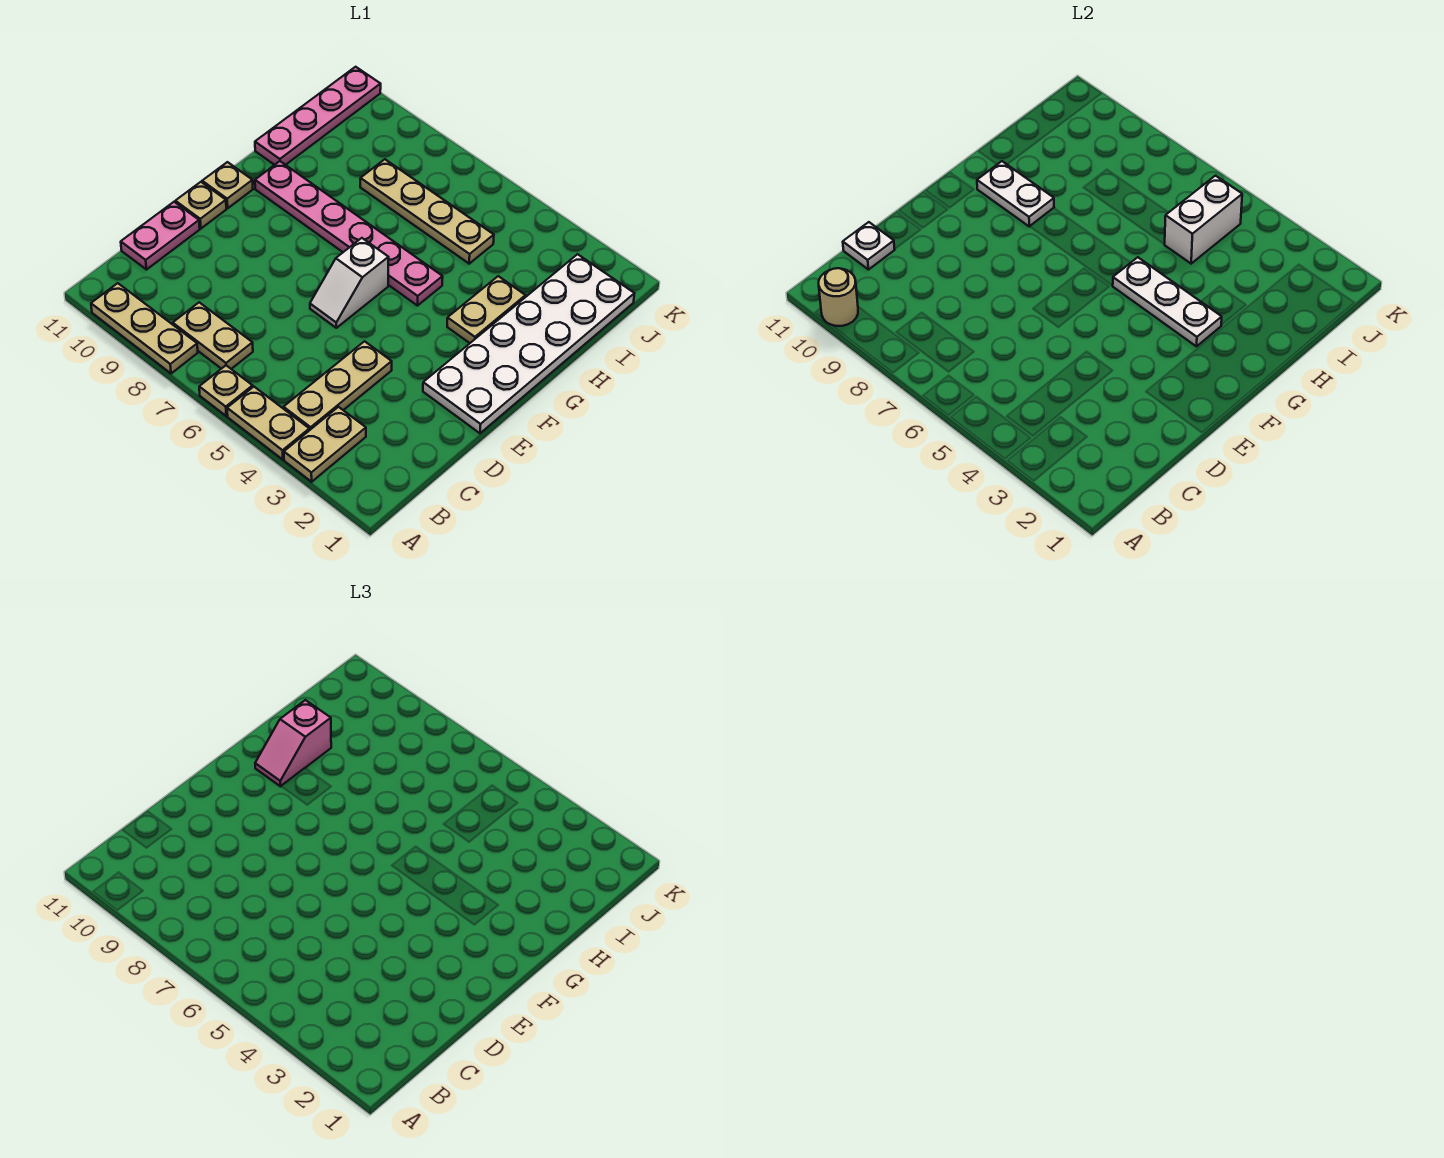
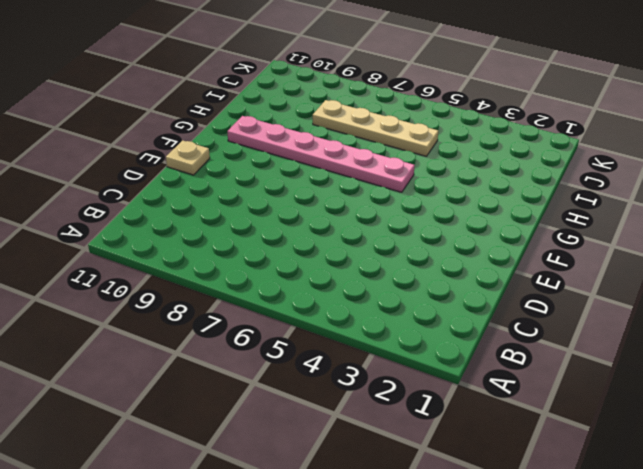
none -> tan 1x2 plate [284,407,366,482]
none -> tan 1x2 plate [227,387,309,460]
none -> tan 1x1 plate [199,366,253,416]

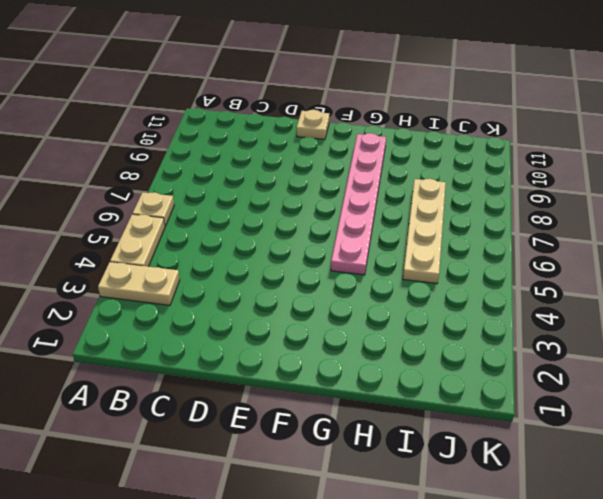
none -> tan 1x3 plate [91,283,198,373]
none -> tan 1x3 plate [284,341,392,430]
none -> tan 1x2 plate [173,302,253,369]

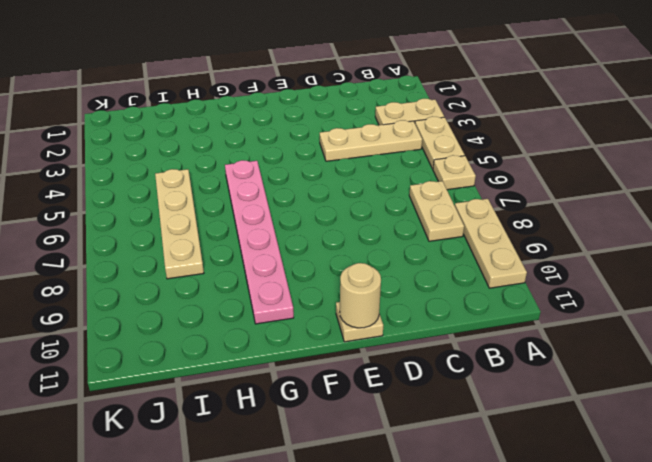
tan 1x1 round brick [340,263,381,328] -> tan 1x1 round brick moved to [819,268,858,326]
none -> pink 1x2 plate [121,202,200,270]
none -> white 2x6 plate [423,254,635,433]
none -> white 1x2 slope [310,238,389,328]

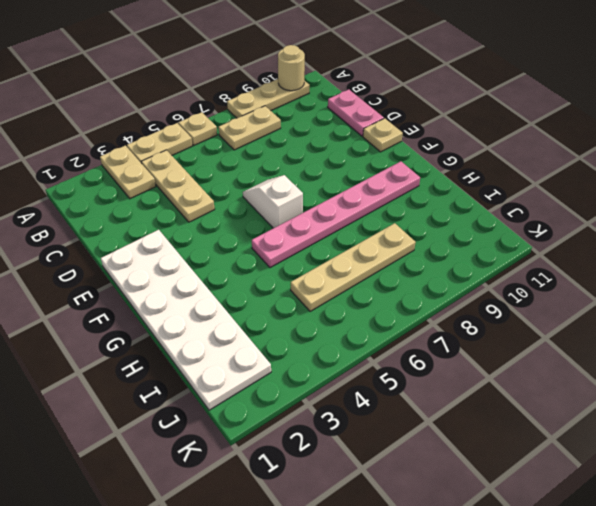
none -> tan 1x1 plate [202,162,253,208]
none -> tan 1x2 plate [447,276,526,343]
none -> pink 1x4 plate [255,67,381,165]

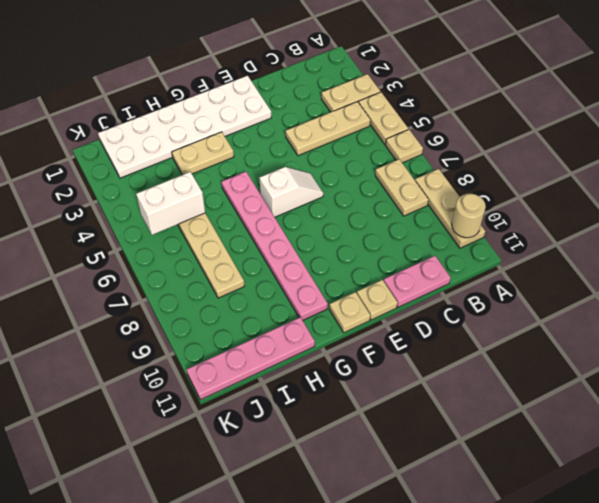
none -> white 1x1 plate [843,222,895,270]
none -> white 1x3 plate [1113,257,1222,346]
none -> white 1x2 plate [977,161,1054,227]

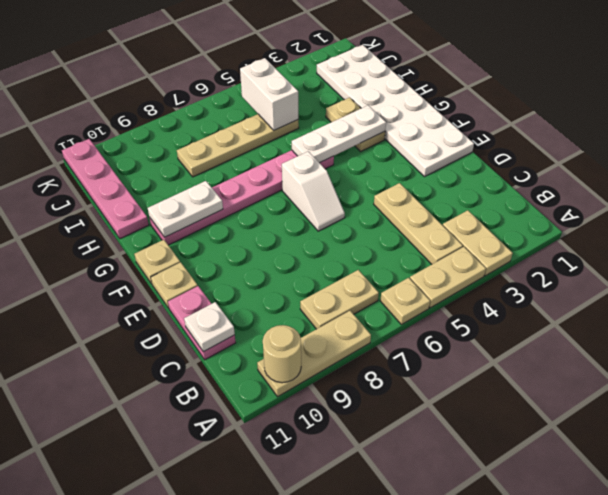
none -> pink 1x2 slope [255,700,331,786]

